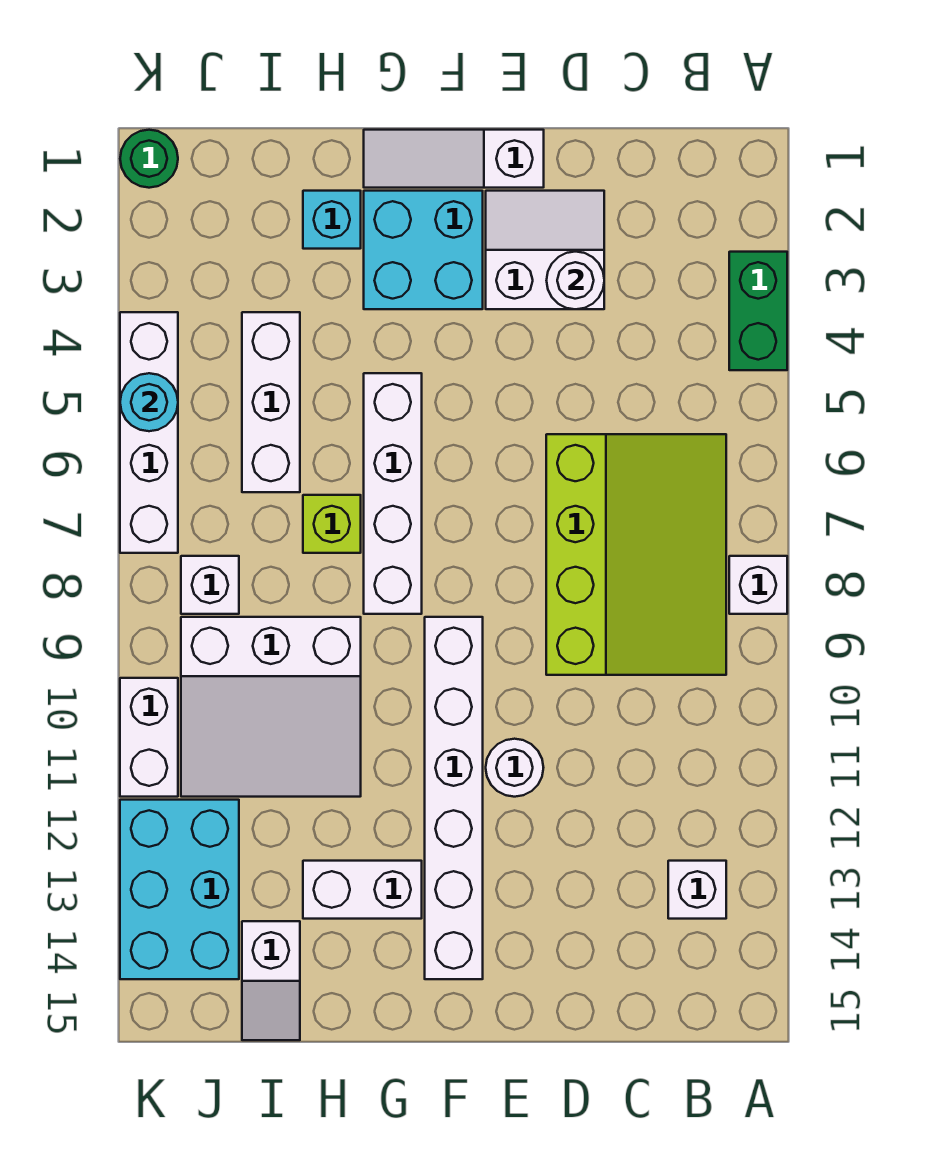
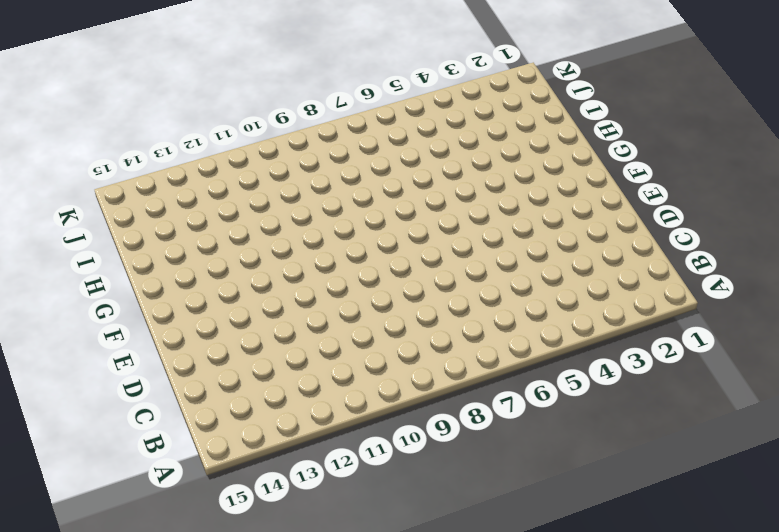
none -> green 1x2 brick [729,252,787,370]
none -> white 1x1 brick [729,556,787,614]
none -> lime 3x4 slope [546,434,726,675]

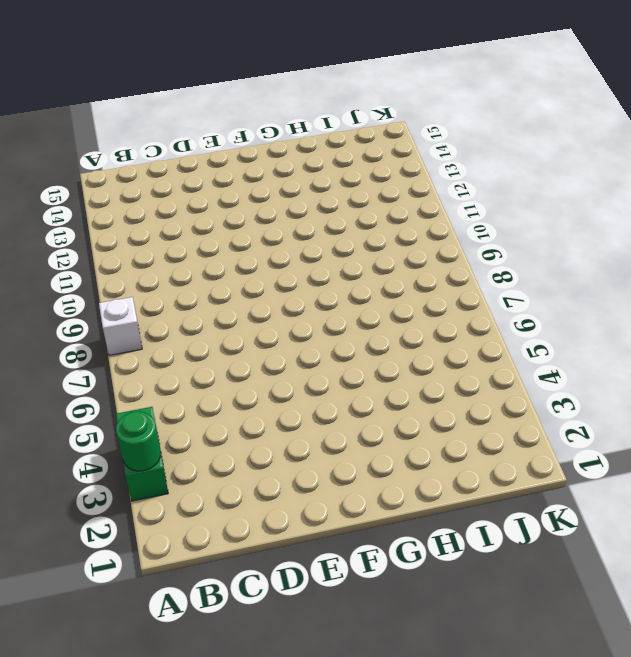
green 1x1 round brick [116,411,161,471] -> green 1x1 round brick moved to [120,130,178,188]
none -> lime 3x4 slope [546,434,726,675]
none -> white 1x1 brick [668,861,726,919]
none -> white 2x2 slope [486,191,604,309]

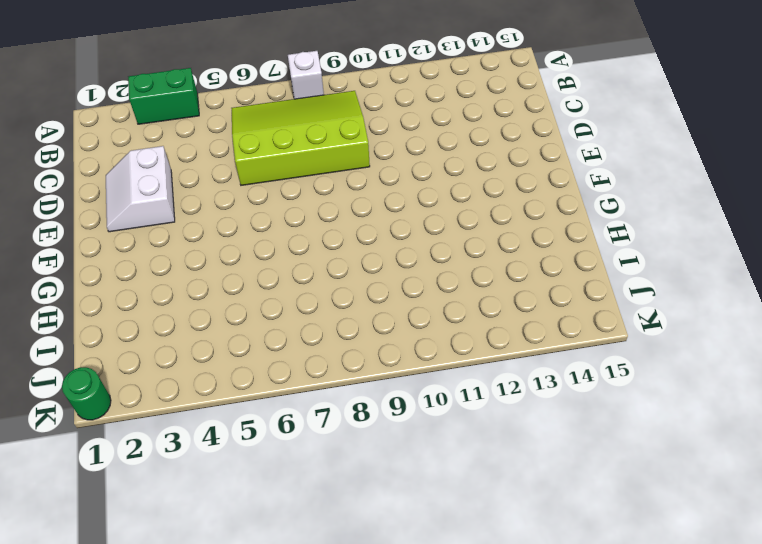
none -> white 1x1 brick [668,861,726,919]
none -> white 1x3 slope [364,130,544,188]
none -> white 1x1 round brick [486,739,544,797]

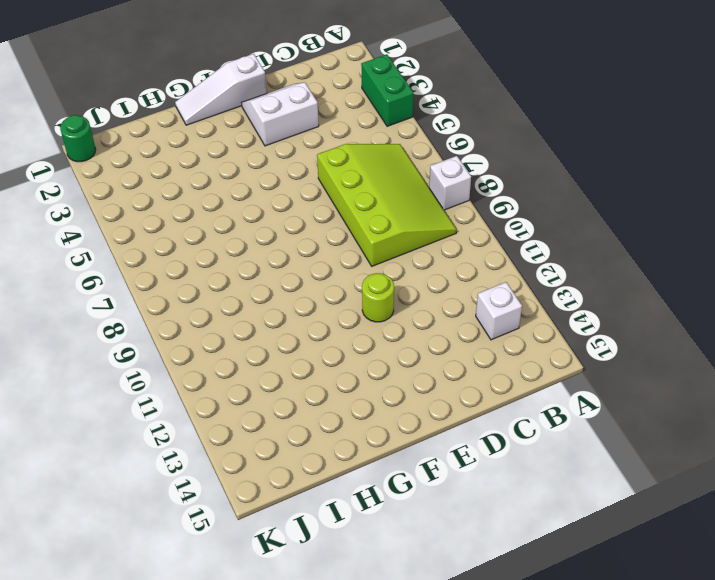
lime 1x1 round brick [362,273,394,322] -> white 1x1 round brick [486,739,544,797]
none -> cyan 2x2 brick [364,191,483,309]
none -> white 1x6 brick [425,617,483,979]
none -> white 1x4 brick [364,373,422,614]

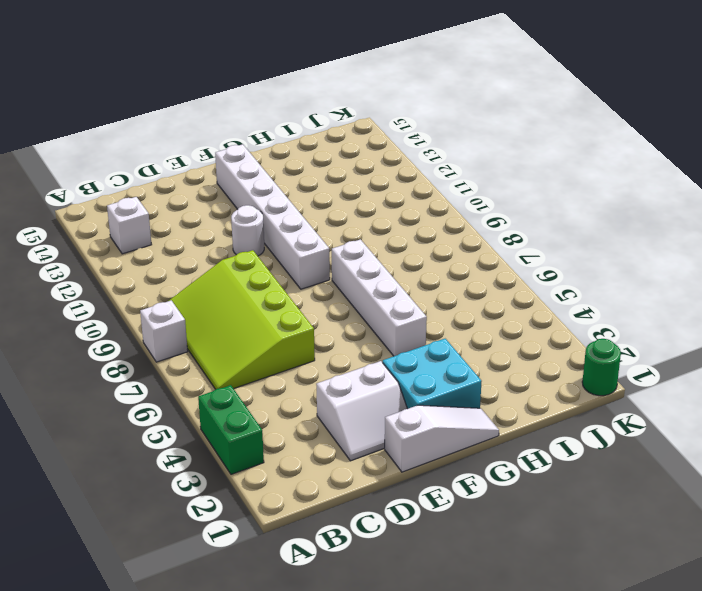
none -> white 1x2 brick [303,861,422,919]
none -> cyan 1x1 brick [303,191,361,249]
none -> lime 1x1 brick [303,495,361,553]

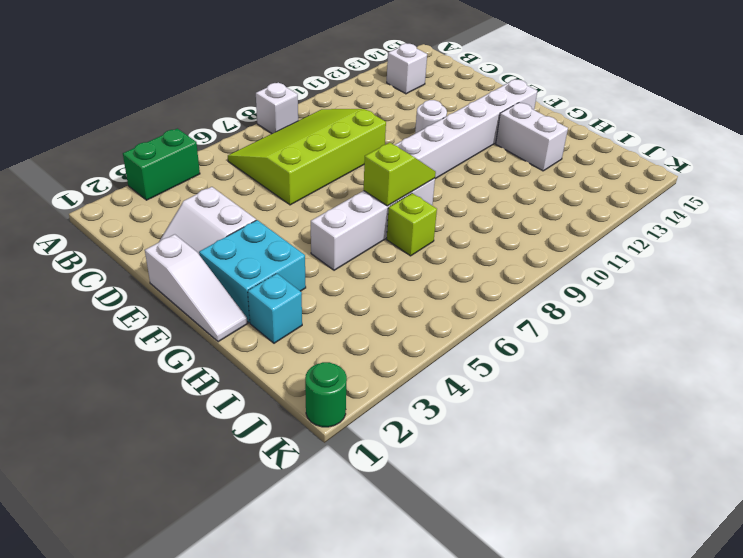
lime 1x2 slope [364,142,436,206] -> none
none -> white 3x3 slope [181,617,361,797]
none -> white 1x3 brick [242,312,300,492]
none -> white 1x2 slope [242,921,300,1040]

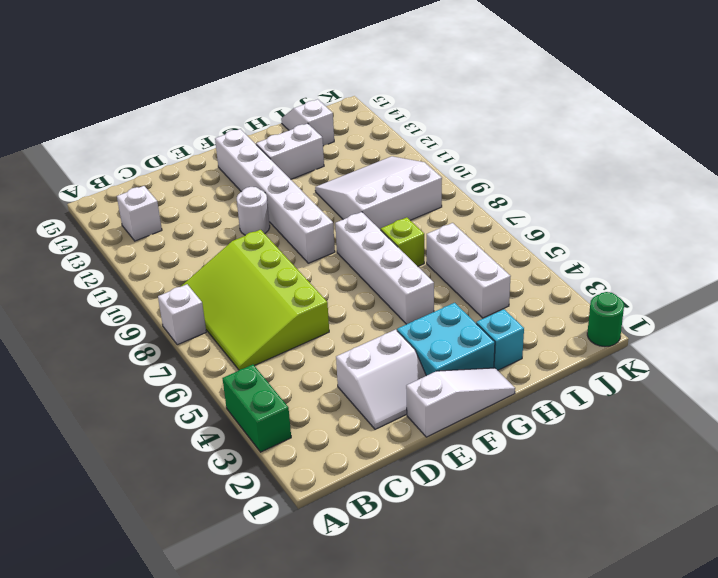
none -> white 1x1 brick [181,556,239,614]
none -> cyan 2x3 brick [120,800,239,979]
none -> white 1x4 brick [120,312,178,553]

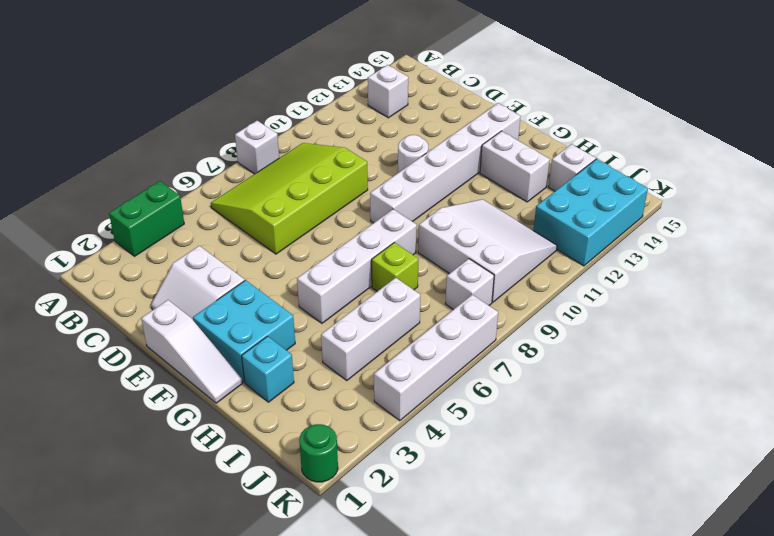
none -> white 1x2 brick [120,678,178,797]
none -> white 1x1 round brick [547,252,604,309]
none -> cyan 1x1 round brick [120,373,178,431]

